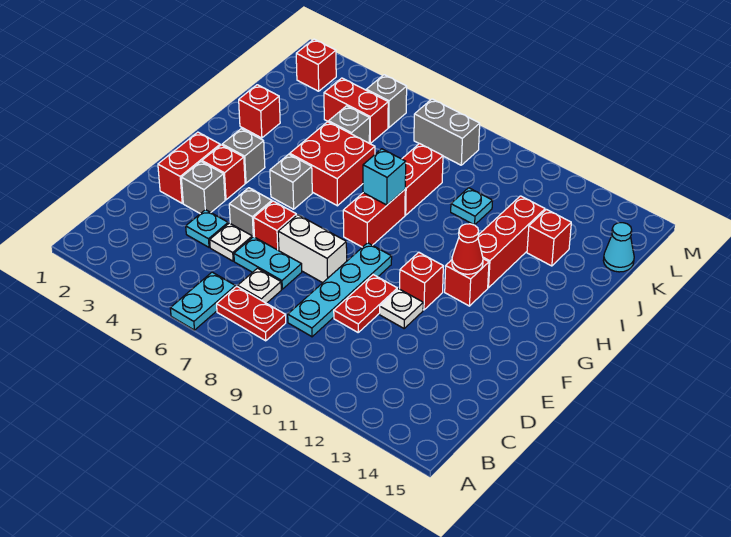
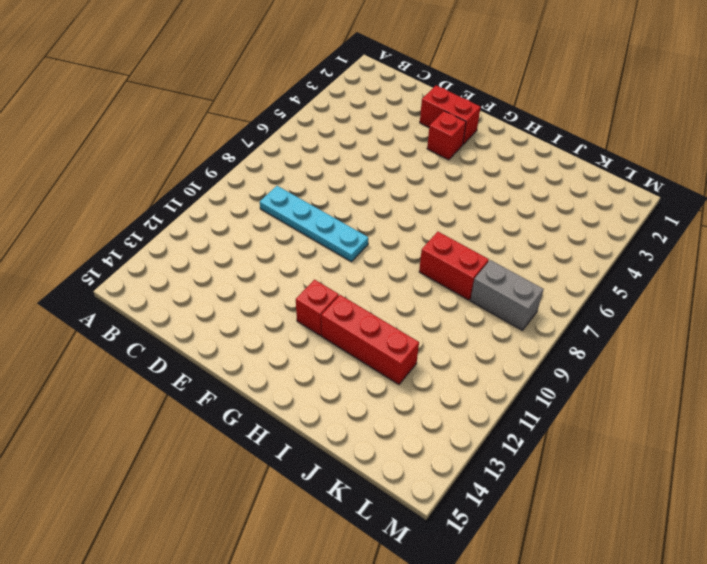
grey 1x2 brick [470,260,543,331] -> grey 1x2 brick turned to [414,99,480,165]
none -> cyan 1x2 plate [170,272,235,330]
none -> red 1x2 plate [217,286,286,341]
none -> white 1x1 plate [238,268,281,303]
none -> cyan 1x1 plate [186,210,228,247]

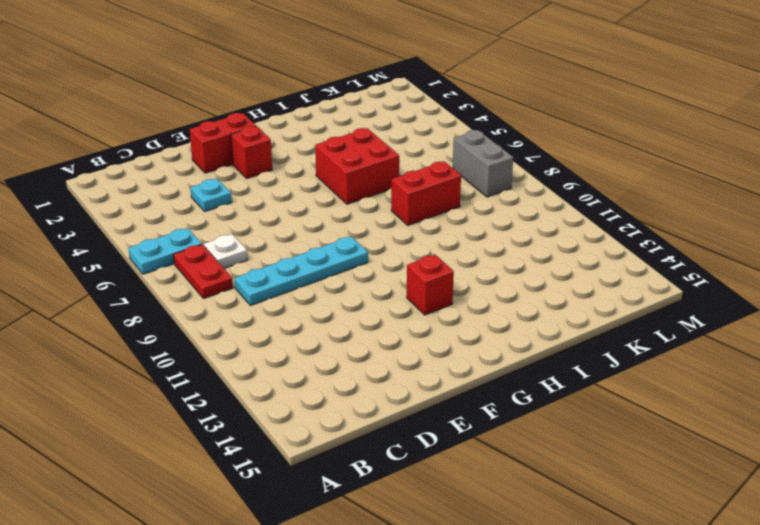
none -> white 1x1 plate [210,223,252,261]
none -> cyan 1x2 plate [234,237,302,289]
none -> red 1x2 plate [334,275,397,332]
none -> grey 1x1 brick [181,162,225,214]

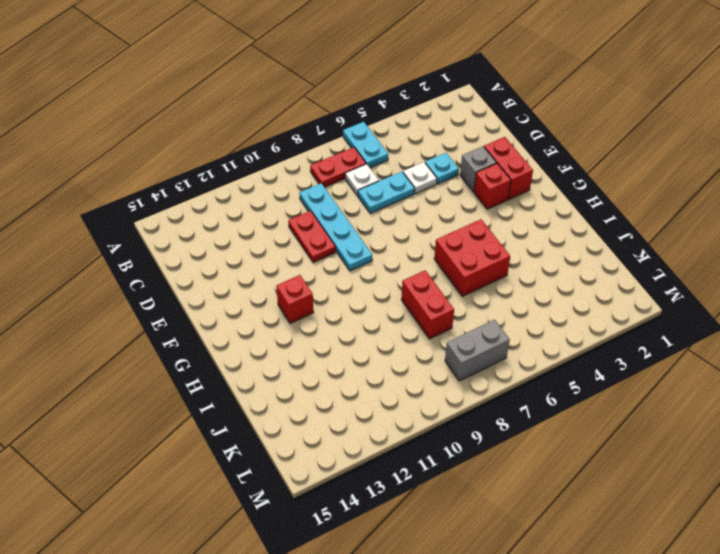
none -> grey 1x1 brick [229,188,272,237]
none -> red 1x1 brick [254,201,296,251]
none -> white 1x2 brick [278,215,347,283]
none -> white 1x1 plate [380,289,423,328]

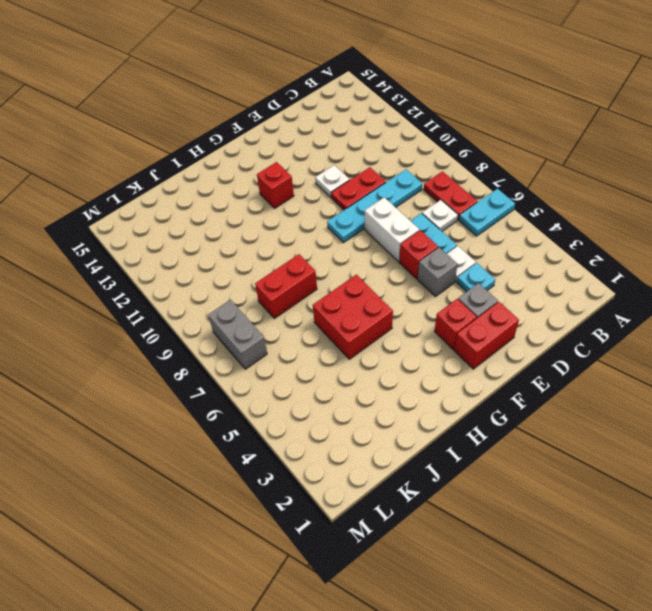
none -> red 1x1 brick [400,252,443,310]
none -> grey 1x1 brick [222,129,265,183]
none -> grey 1x1 brick [270,154,312,209]
none -> red 1x2 brick [343,190,405,247]

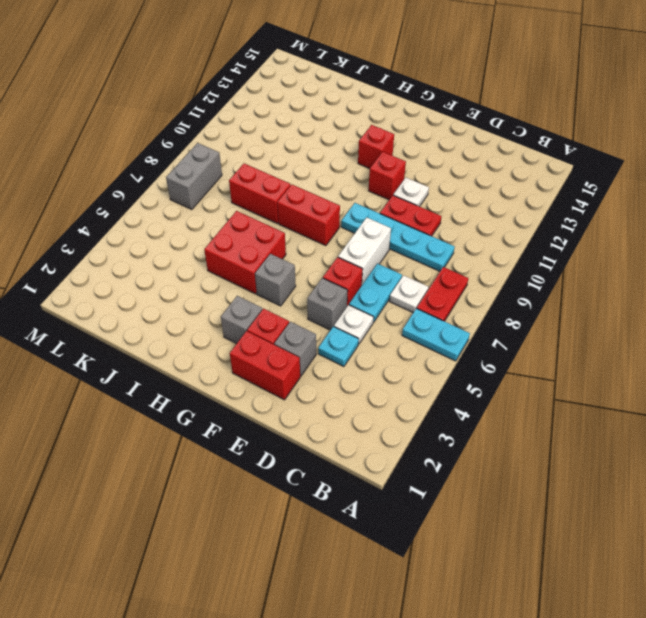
none -> red 1x3 brick [478,196,545,288]
none -> red 1x1 brick [239,85,280,138]
none -> grey 1x1 brick [329,106,370,143]
none -> cyan 1x1 plate [451,188,493,225]

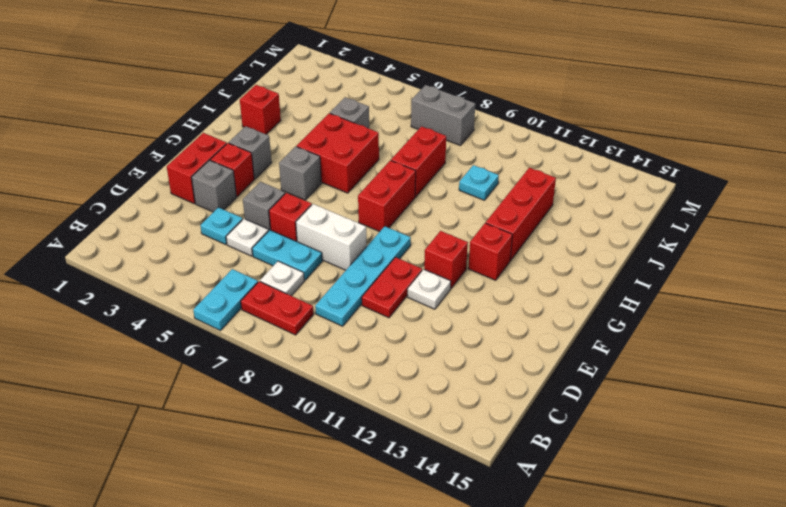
none -> red 1x1 brick [527,210,571,266]
none -> red 1x2 brick [324,78,388,143]
none -> cyan 1x1 cone [603,223,634,272]
none -> red 1x1 brick [296,39,336,91]

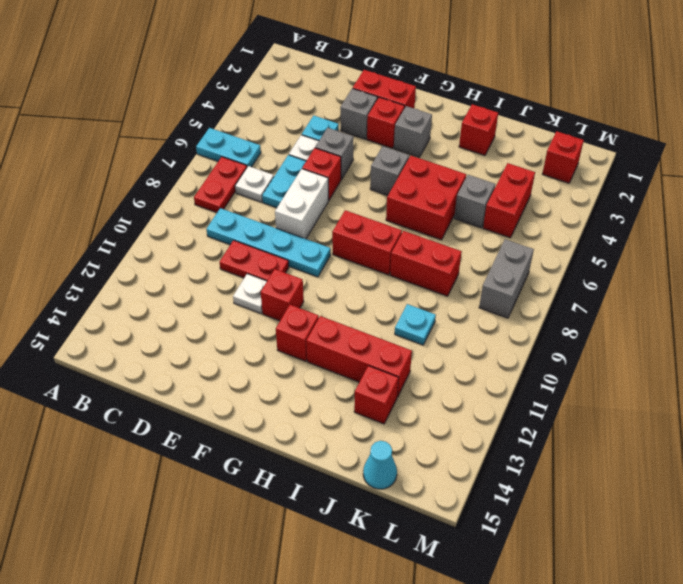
none -> grey 1x1 brick [366,75,407,128]
none -> red 1x1 cone [452,224,483,274]
none -> cyan 1x1 brick [363,149,406,205]

